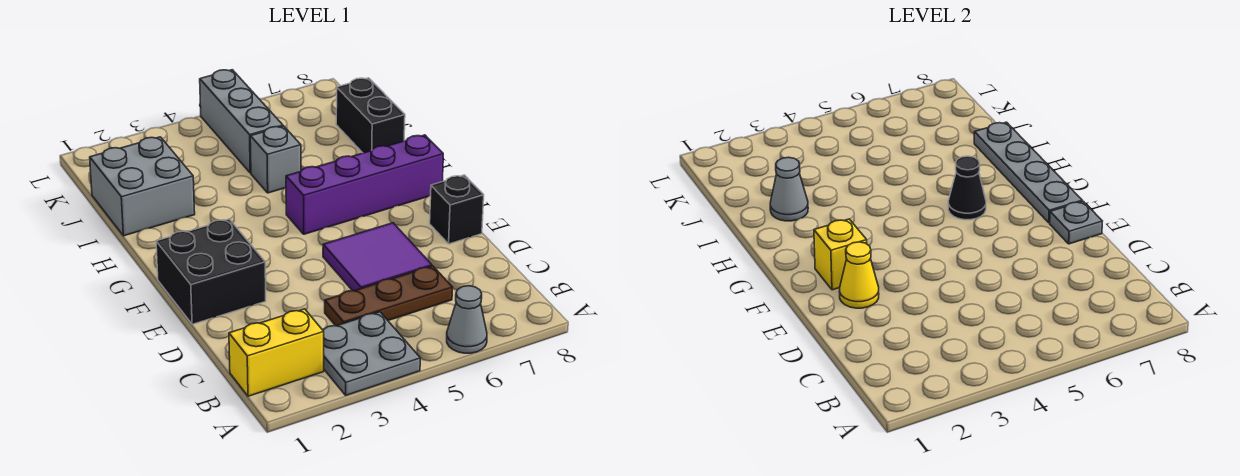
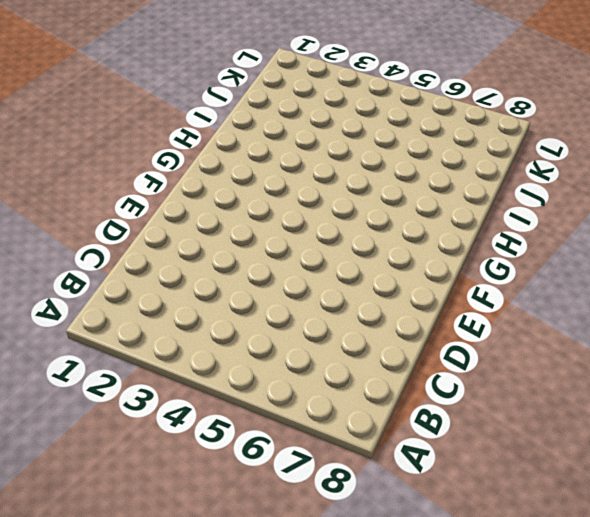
none -> grey 2x2 plate [323,312,420,395]
none -> grey 1x1 cone [447,286,487,353]
none -> yellow 1x2 brick [229,309,324,396]

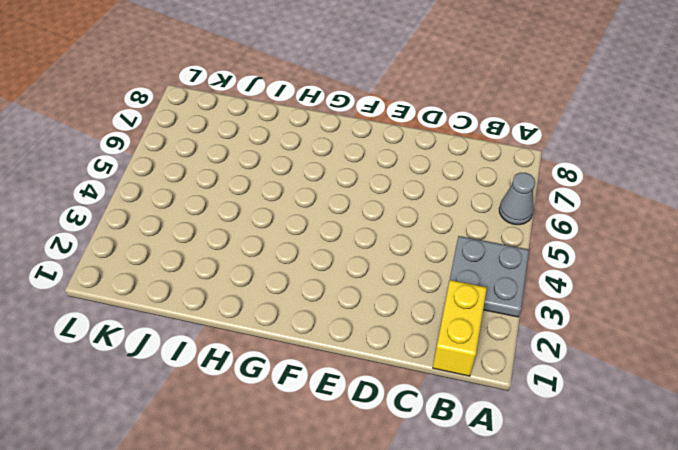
none -> brown 1x3 plate [325,266,453,326]
none -> purple 2x2 tile [323,223,432,291]
none -> black 2x2 brick [156,219,266,324]

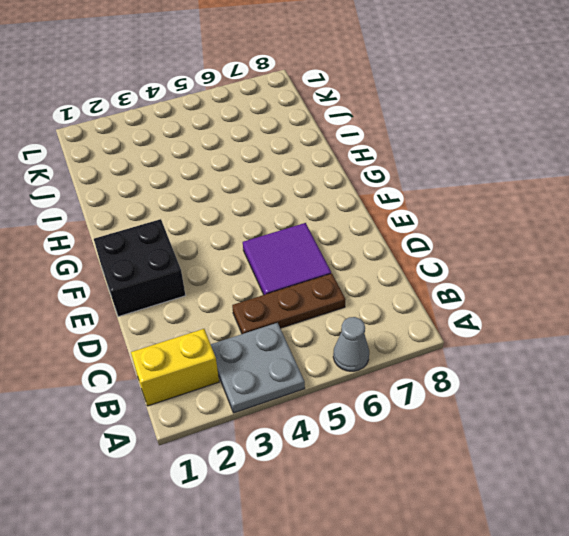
none -> black 1x1 brick [430,175,484,244]
none -> purple 1x4 brick [286,135,443,234]
none -> grey 2x2 brick [90,137,195,236]

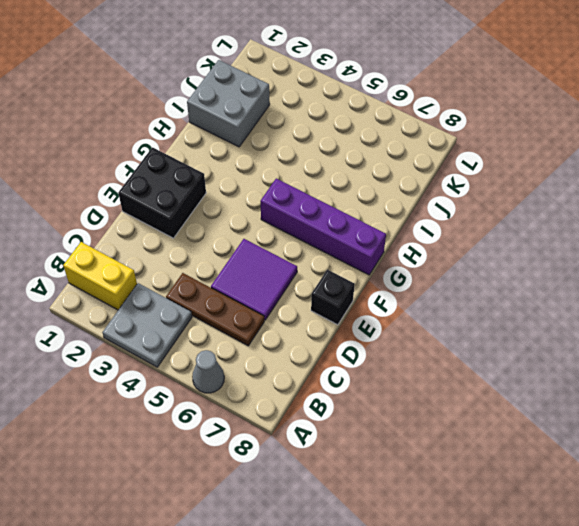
none -> grey 1x1 brick [250,126,301,193]
none -> black 1x2 brick [336,78,405,153]
none -> grey 1x3 brick [200,70,283,173]

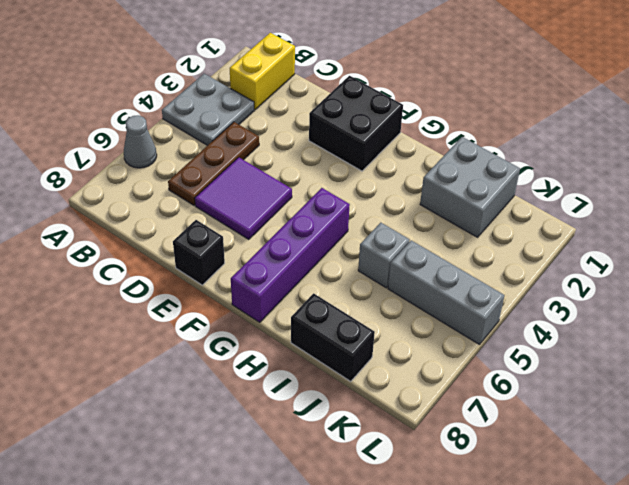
none -> yellow 1x1 cone [839,242,879,308]
none -> grey 1x1 plate [1050,201,1102,244]
none -> yellow 1x1 brick [814,219,867,290]

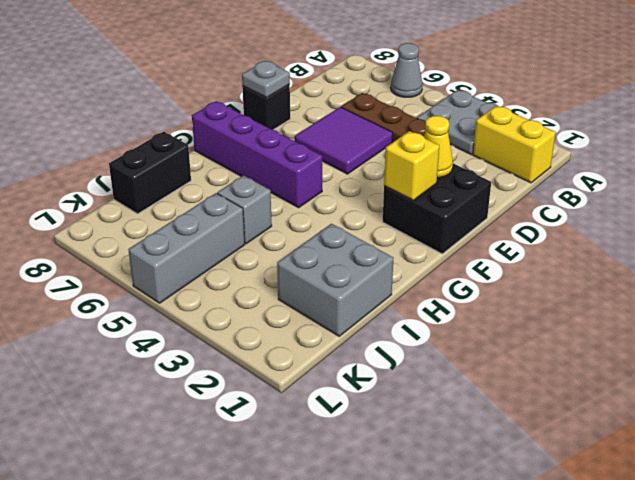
none -> grey 1x4 plate [974,122,1082,223]
none -> black 1x1 cone [948,156,986,220]
none -> grey 1x1 cone [770,157,808,221]

